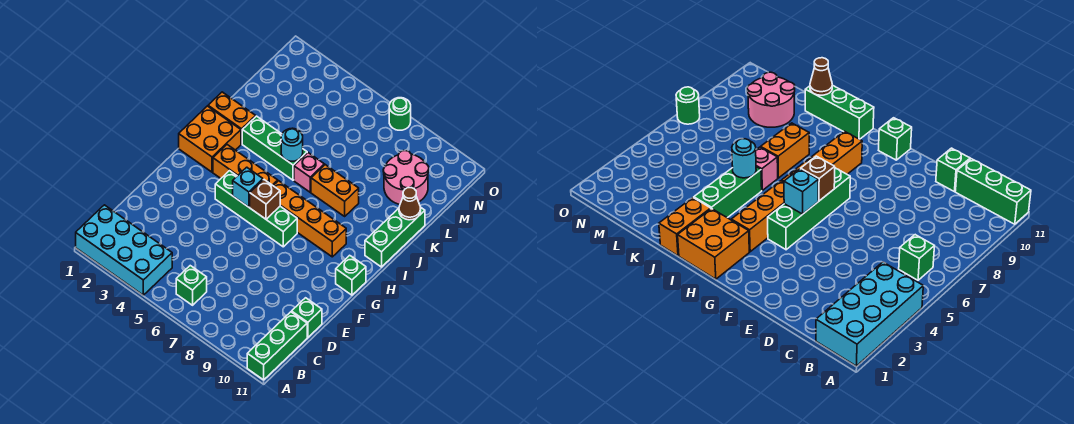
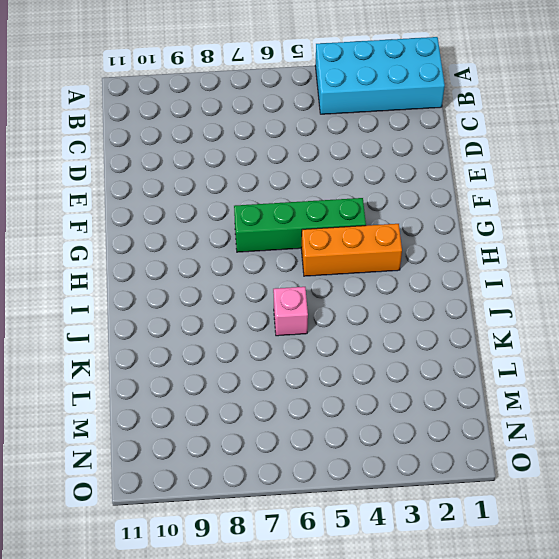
none -> green 1x3 brick [247,312,307,380]
none -> green 1x1 brick [176,266,207,305]
none -> green 1x1 brick [292,298,322,338]

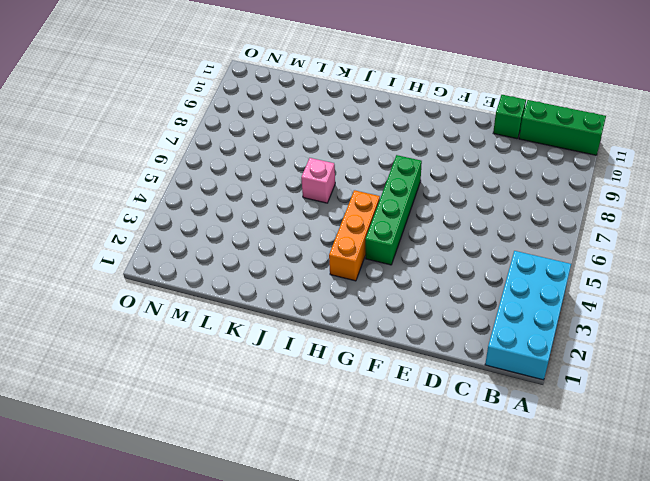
none -> green 1x1 brick [176,266,207,305]
none -> green 1x1 brick [336,255,366,295]
none -> orange 2x2 brick [179,106,241,172]

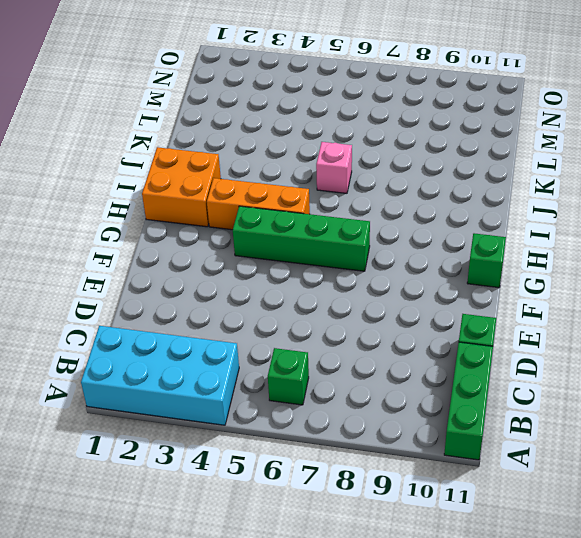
none -> orange 1x4 brick [273,181,346,257]
none -> green 1x3 brick [365,207,425,267]
none -> orange 1x2 brick [208,92,256,144]

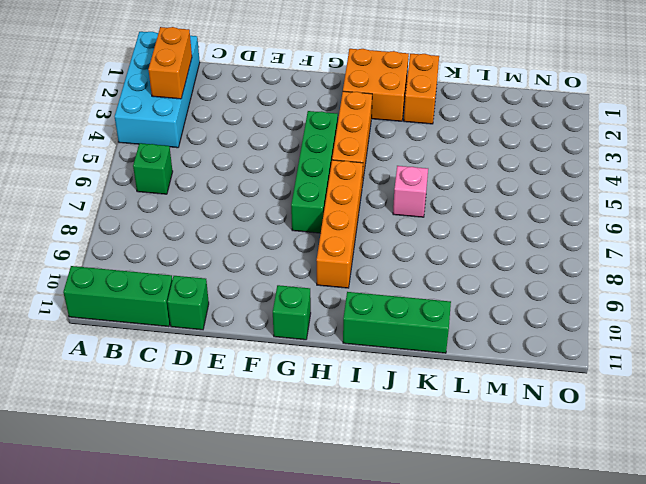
orange 1x2 brick [148,27,192,99] -> orange 1x2 brick moved to [311,165,359,216]
none -> green 1x3 brick [242,116,307,180]
none -> pink 2x2 round brick [383,151,429,204]
none -> green 1x1 round brick [389,98,411,130]

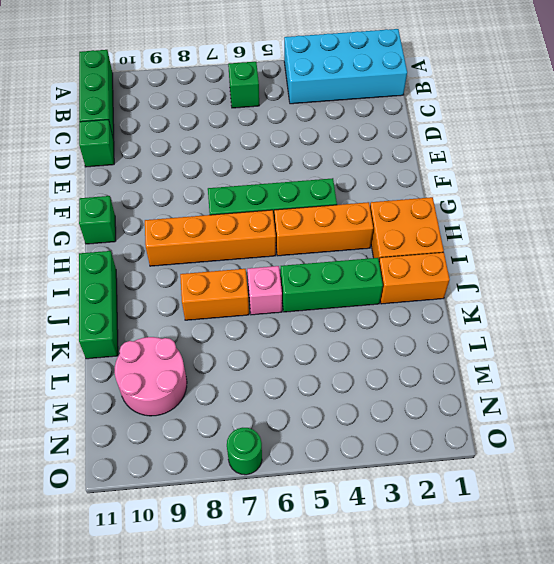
none -> cyan 1x1 brick [233,167,263,207]
none -> brown 1x1 brick [250,180,280,219]
none -> cyan 1x1 round brick [281,128,303,161]

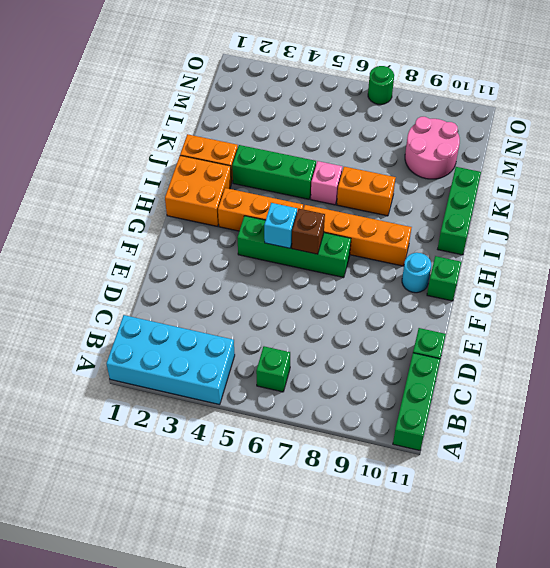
cyan 1x1 round brick [402,253,431,293] -> cyan 1x1 round brick moved to [281,128,303,161]
none -> brown 1x1 cone [399,188,421,220]

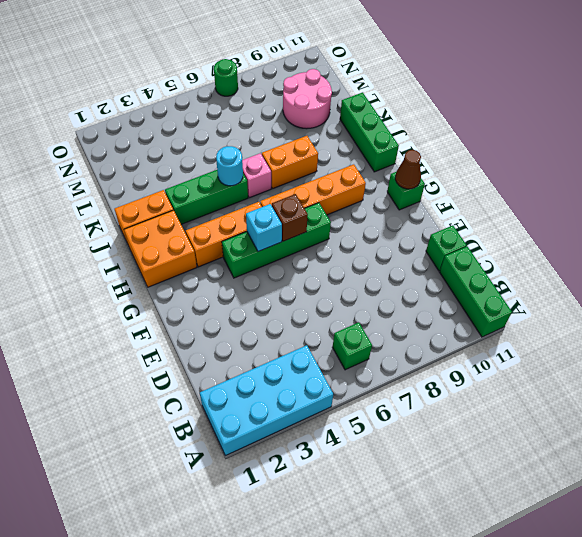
brown 1x1 cone [395,150,421,189] -> brown 1x1 cone moved to [399,188,421,220]

